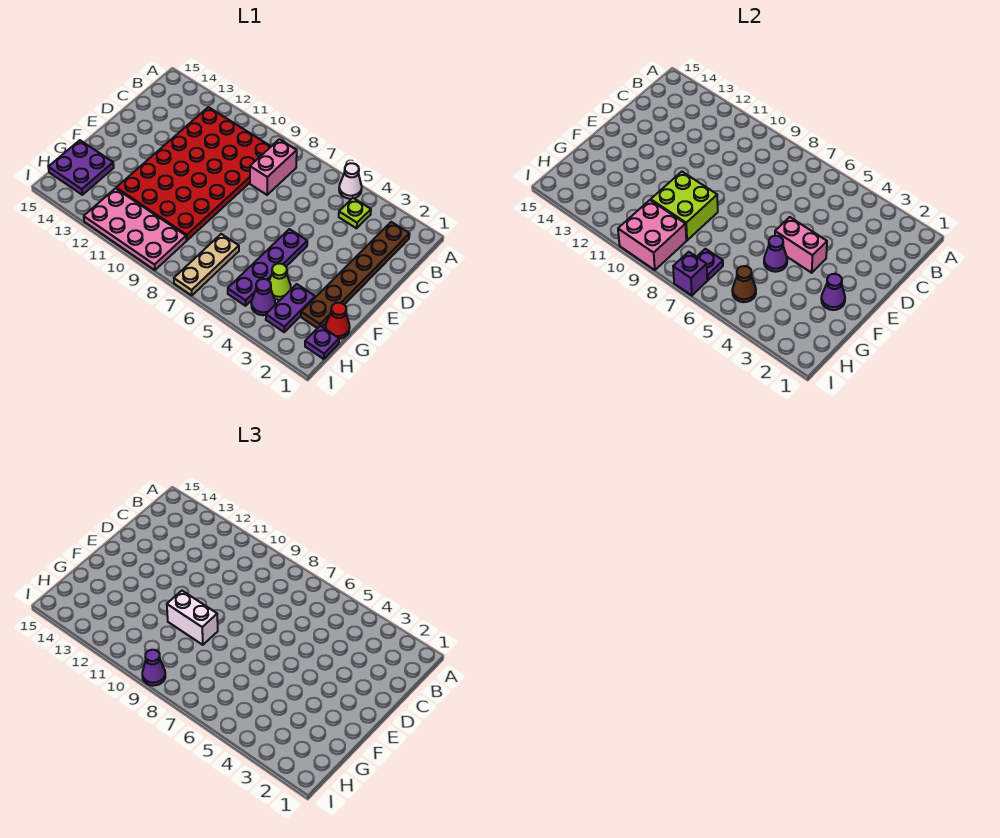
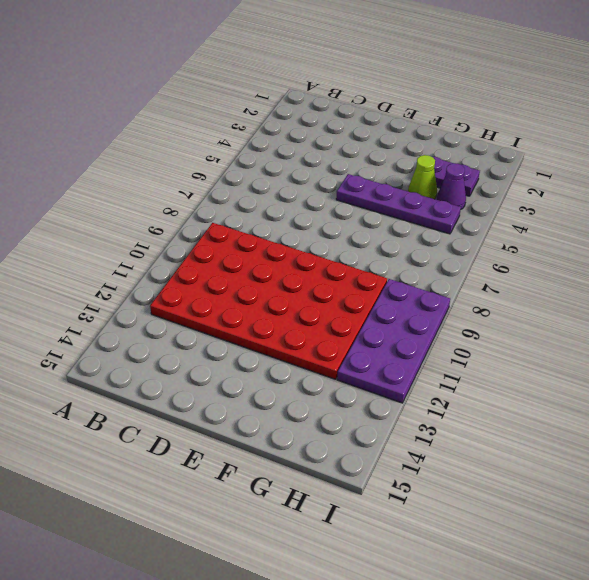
purple 2x4 plate [337,279,450,403] -> pink 2x4 plate [84,188,186,270]
none -> white 1x1 cone [339,163,362,199]
none -> brown 1x6 plate [301,222,409,328]
none -> lime 1x1 plate [339,198,371,228]

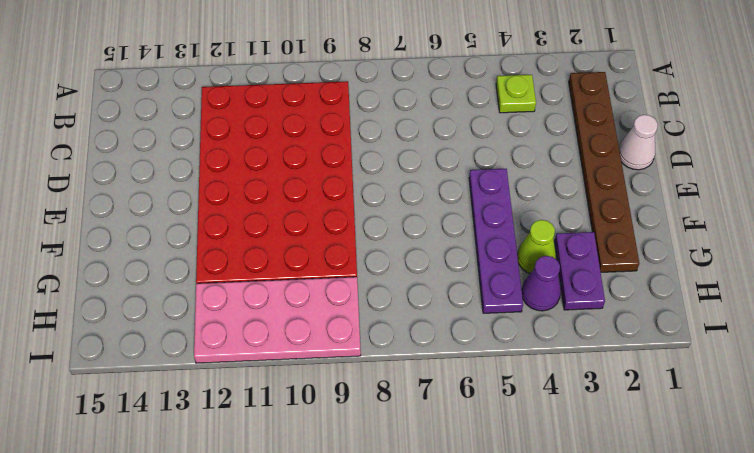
white 1x1 cone [619,115,658,170] -> white 1x1 cone moved to [339,163,362,199]
none -> pink 1x2 brick [250,139,297,195]
none -> red 1x1 cone [325,303,350,339]
none -> tan 1x3 plate [174,234,239,295]

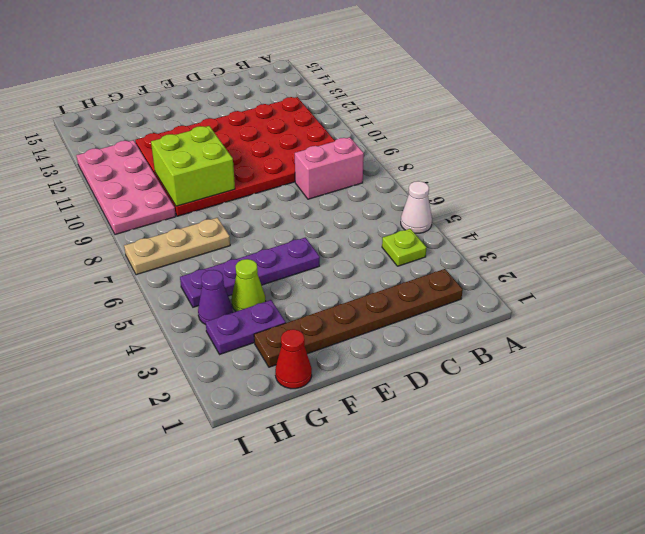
none -> purple 2x2 plate [48,140,114,195]
none -> purple 1x1 plate [305,326,339,359]
none -> pink 1x2 brick [775,217,827,273]

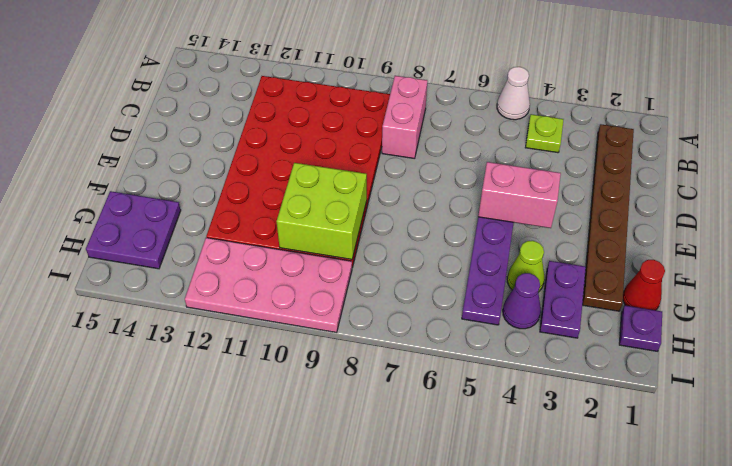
none -> tan 1x3 plate [174,234,239,295]
none -> purple 1x1 cone [821,274,845,310]
none -> purple 1x1 cone [764,236,787,272]

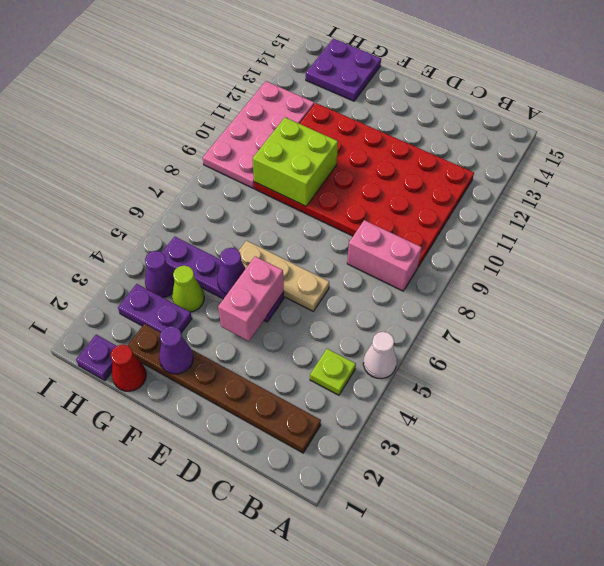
tan 1x3 plate [239,241,329,311] -> tan 1x3 plate moved to [174,234,239,295]
none -> brown 1x1 cone [732,266,756,302]
none -> purple 1x1 plate [697,249,723,280]
none -> pink 2x2 brick [618,200,686,270]

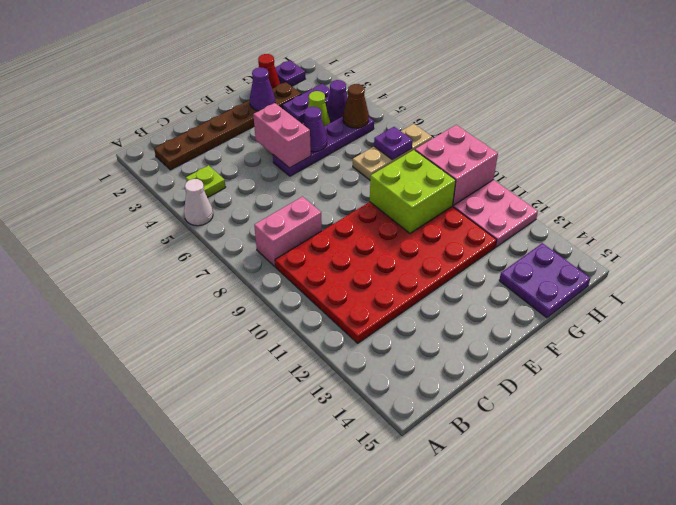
none -> purple 1x1 brick [673,252,707,295]
none -> white 1x2 brick [167,591,218,645]
none -> purple 1x1 cone [142,650,165,686]

